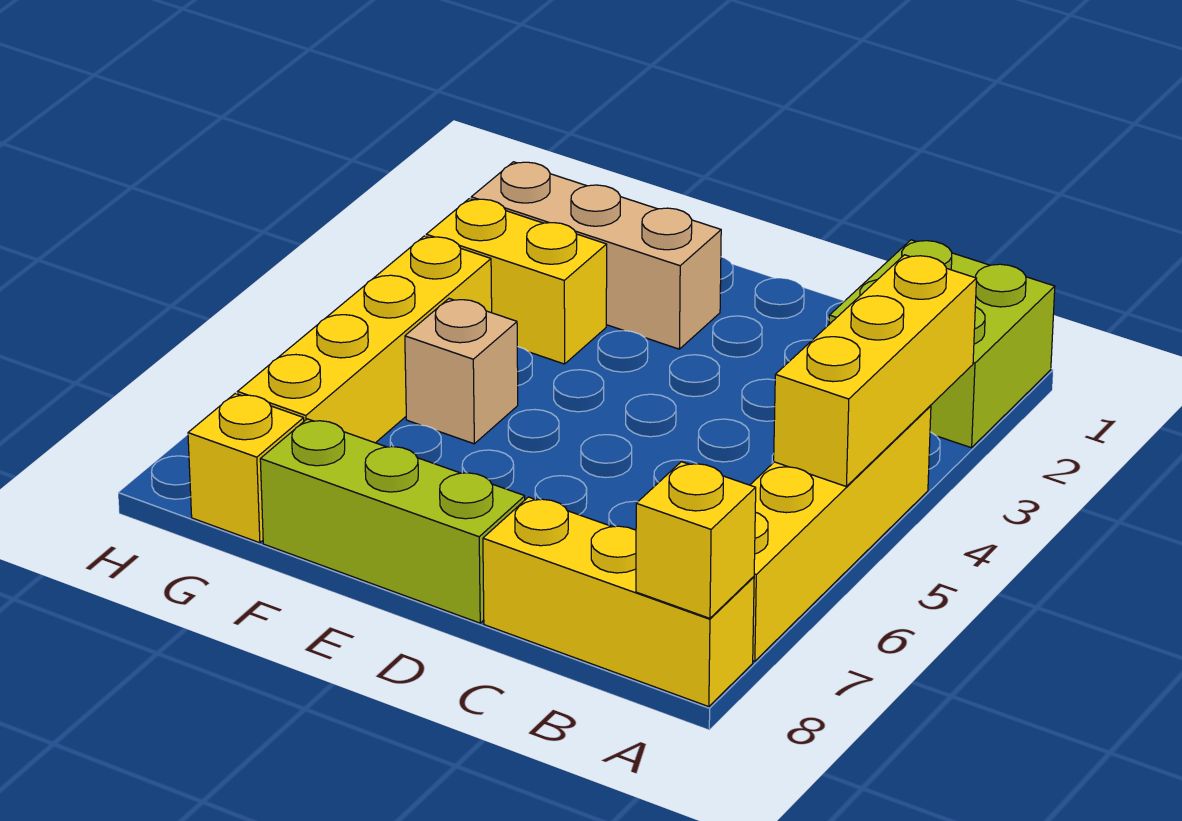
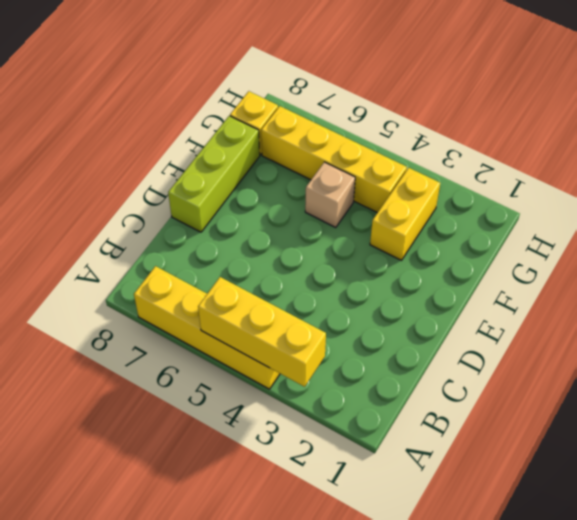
none -> lime 2x2 brick [829,240,1055,448]
none -> yellow 1x3 brick [483,497,754,707]

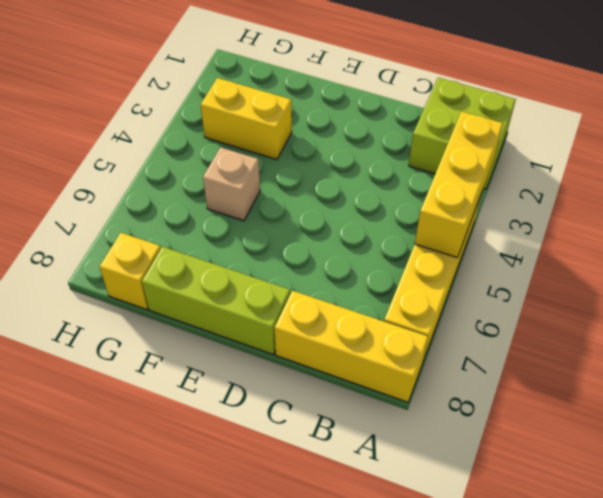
none -> tan 1x3 brick [471,162,721,349]
none -> yellow 1x4 brick [238,236,492,443]

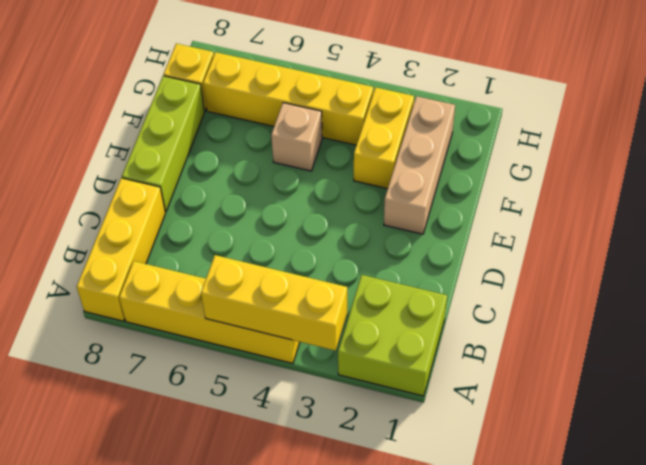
none -> yellow 1x1 brick [636,462,756,618]

